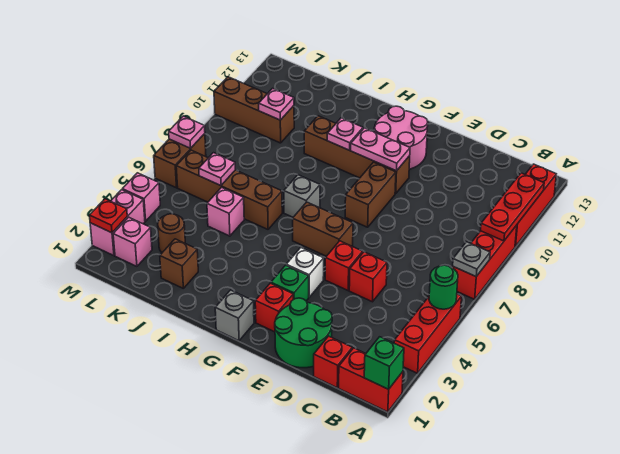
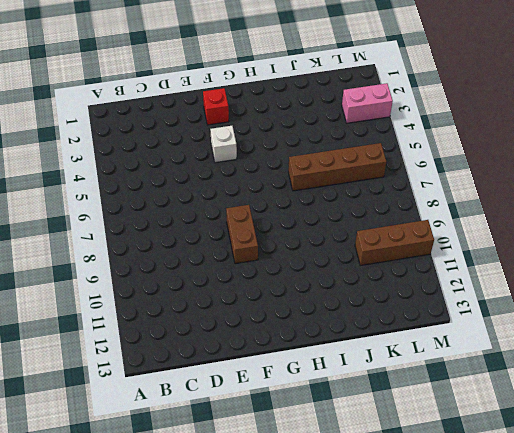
pink 1x2 brick [342,83,393,123] -> pink 1x2 brick turned to [90,190,145,256]
none -> red 1x2 brick [339,348,403,412]
none -> red 1x3 brick [394,294,462,373]
none -> red 1x3 brick [453,225,517,299]
none -> red 1x3 brick [515,164,556,247]

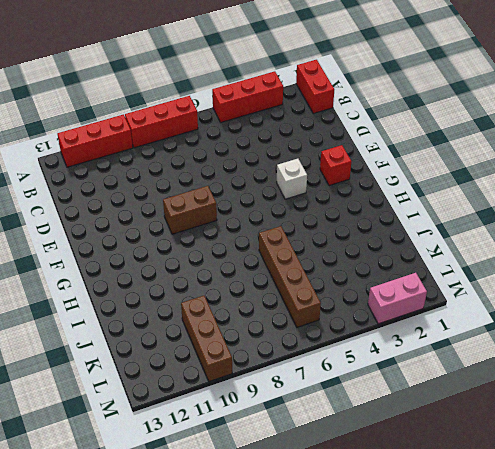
none -> red 1x1 brick [314,336,352,388]
none -> green 2x2 round brick [275,298,332,368]
none -> red 1x1 brick [349,252,387,302]
none -> red 1x1 brick [325,241,363,290]

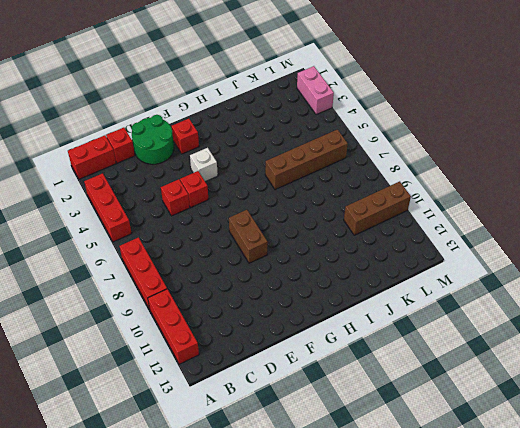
none -> green 1x1 brick [271,265,309,301]
none -> brown 1x2 brick [293,202,353,256]
none -> brown 1x4 brick [304,116,410,194]
none -> pink 2x2 round brick [374,106,428,169]

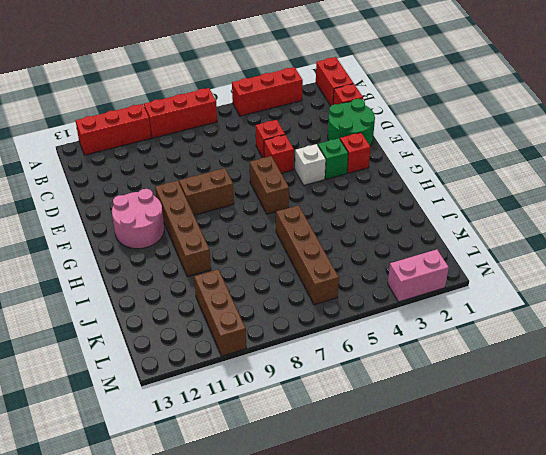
none -> grey 1x1 brick [215,290,254,341]
none -> grey 1x1 brick [284,175,320,217]
none -> brown 1x1 brick [160,239,198,288]
none -> pink 1x1 brick [207,187,244,236]

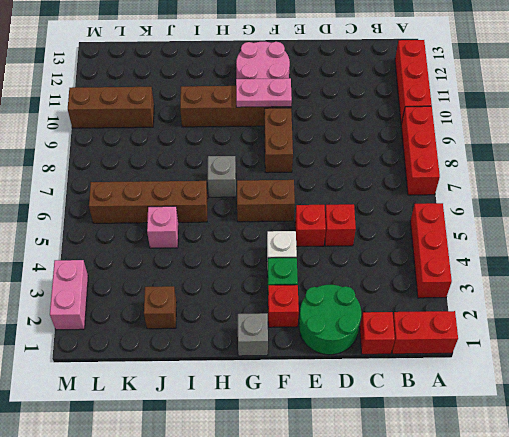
none -> brown 1x1 round brick [158,214,185,253]
none -> pink 1x1 brick [113,217,152,266]
none -> pink 1x1 brick [122,173,160,221]
none -> brown 1x2 brick [154,134,206,188]

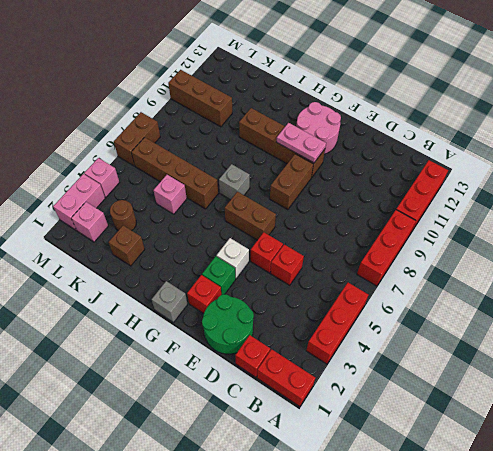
none -> green 1x1 brick [364,337,404,389]
none -> green 1x1 round brick [429,265,458,309]
none -> grey 1x1 plate [453,242,490,276]
none -> red 1x3 plate [481,173,544,241]

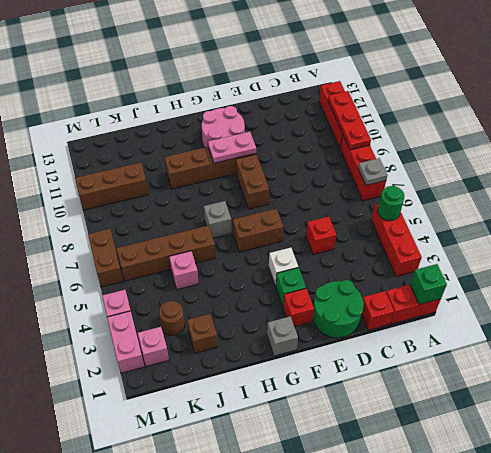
none -> red 1x1 brick [325,241,363,290]
none -> pink 1x1 plate [327,118,363,150]
none -> pink 1x1 plate [199,153,235,186]
none -> pink 1x1 plate [259,88,294,120]

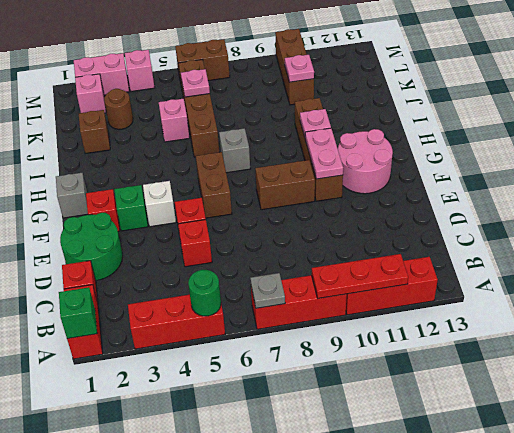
none -> red 1x1 plate [89,199,127,233]
none -> pink 1x1 plate [169,116,205,149]

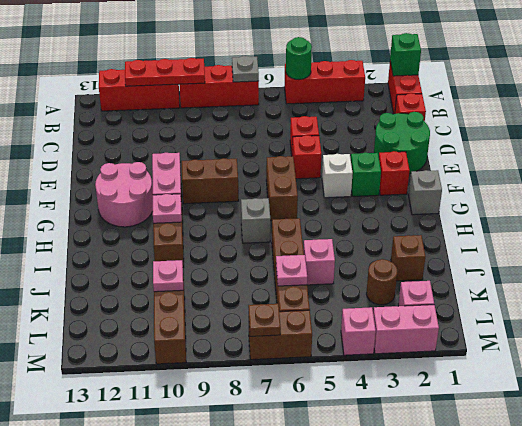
brown 1x1 plate [248,304,281,336] -> pink 1x1 plate [169,116,205,149]
none -> red 1x1 plate [89,199,127,233]

